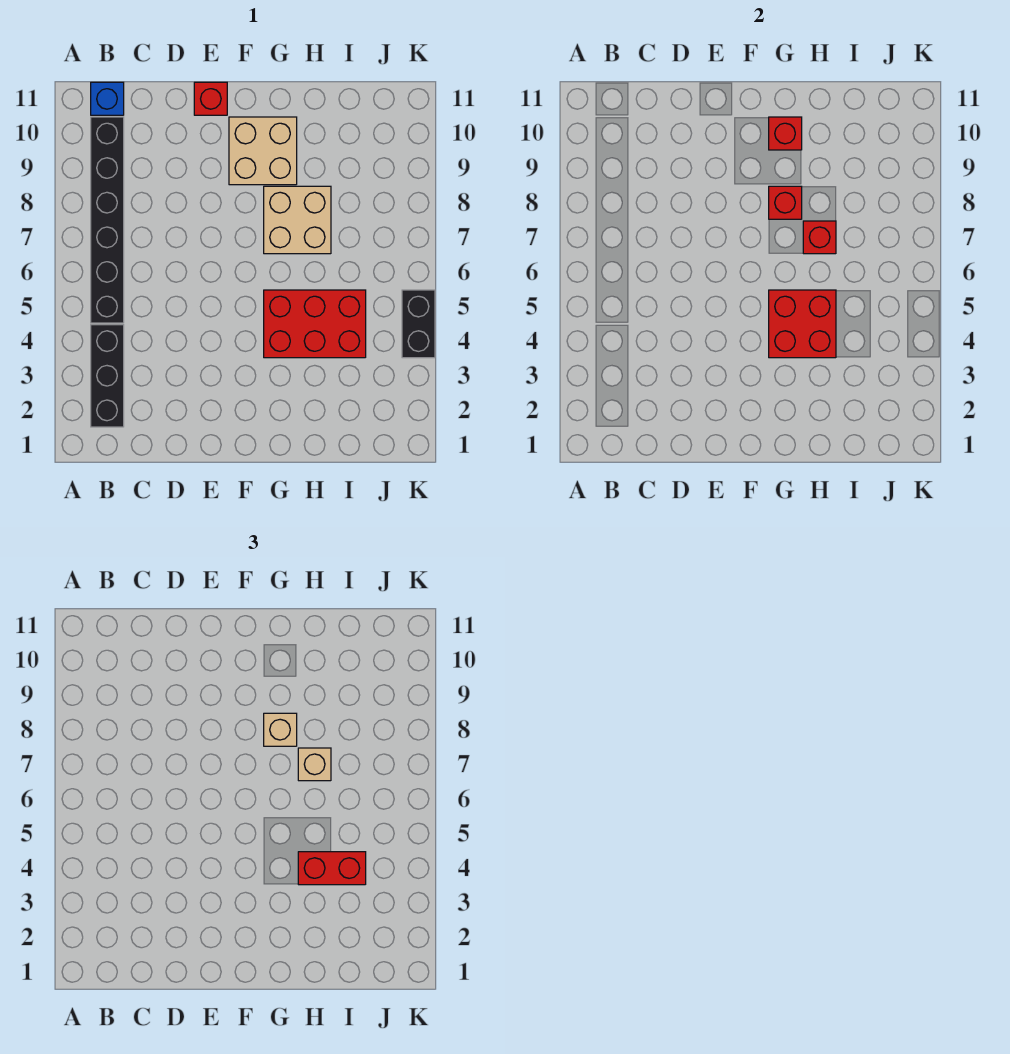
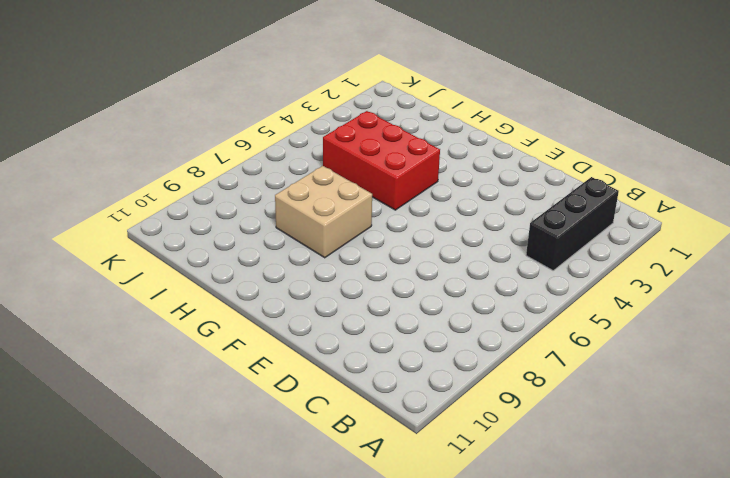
none -> black 1x6 brick [91,117,124,323]
none -> blue 1x1 brick [91,82,124,115]
none -> red 1x1 brick [194,82,227,115]

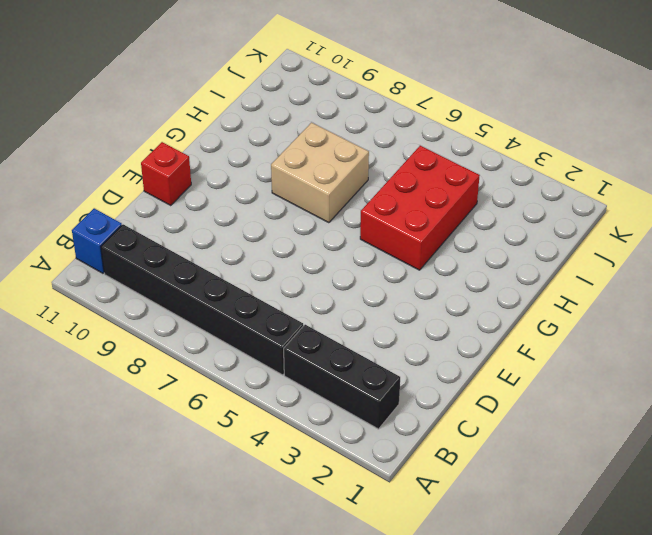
none -> tan 2x2 brick [229,117,297,185]
none -> black 1x2 brick [402,290,435,358]
none -> red 2x2 brick [769,290,836,358]

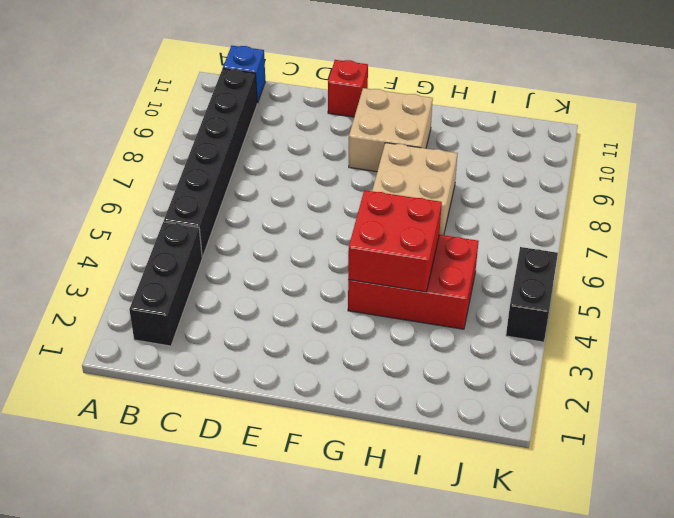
none -> red 1x1 brick [769,186,802,219]
none -> red 1x1 brick [769,117,802,150]
none -> red 1x1 brick [803,221,836,254]

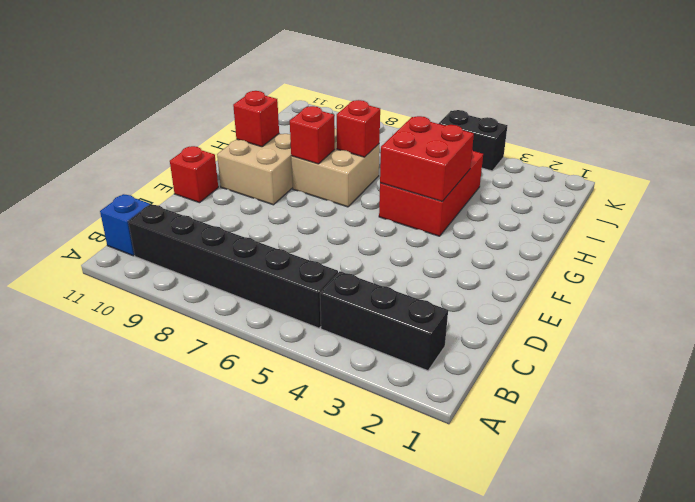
none -> tan 1x1 brick [264,713,297,746]
none -> red 1x2 brick [298,852,366,885]
none -> tan 1x1 brick [298,748,331,781]

